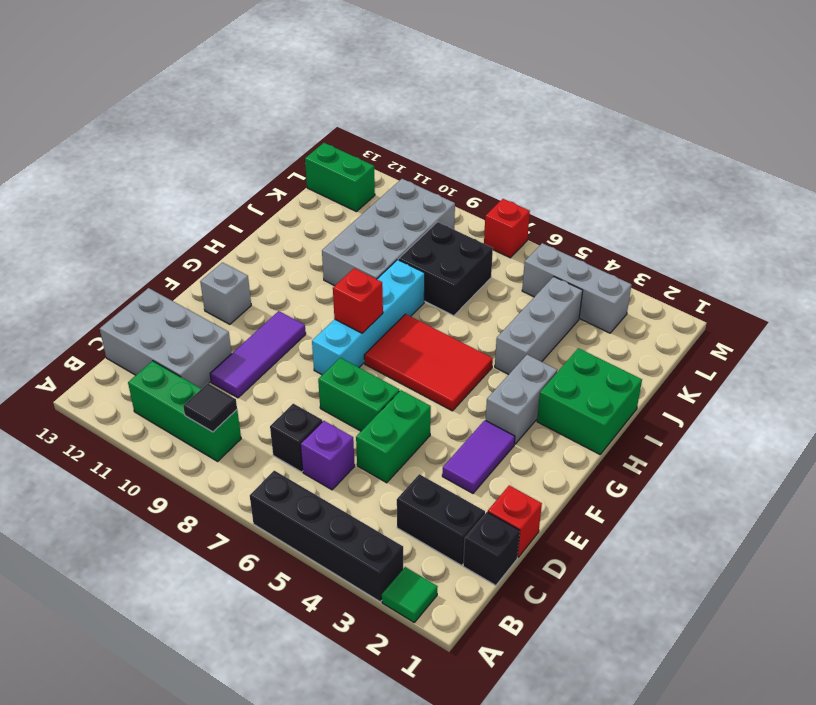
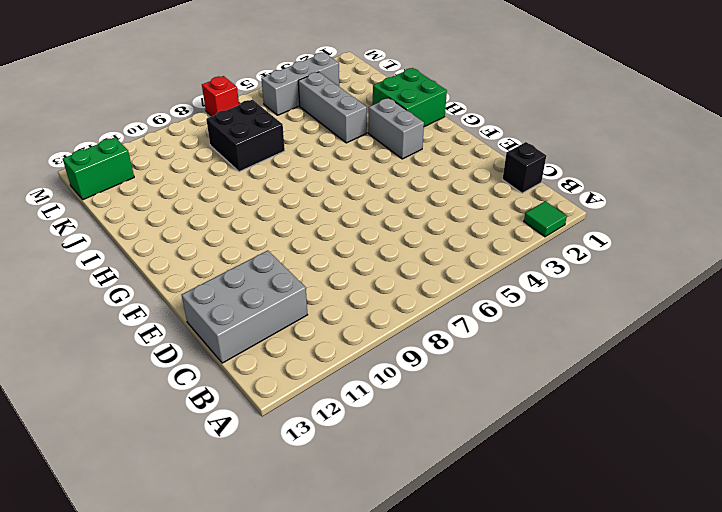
none -> black 1x4 brick [250,471,403,602]
none -> green 1x3 brick [128,361,241,461]
none -> black 1x2 brick [397,474,485,565]

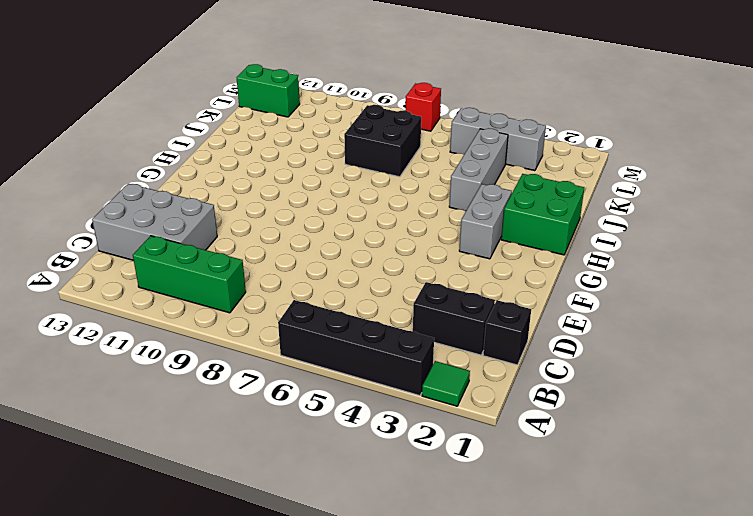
none -> purple 1x1 brick [301,421,355,490]
none -> black 1x1 brick [270,404,322,472]
none -> red 1x1 brick [488,485,542,557]

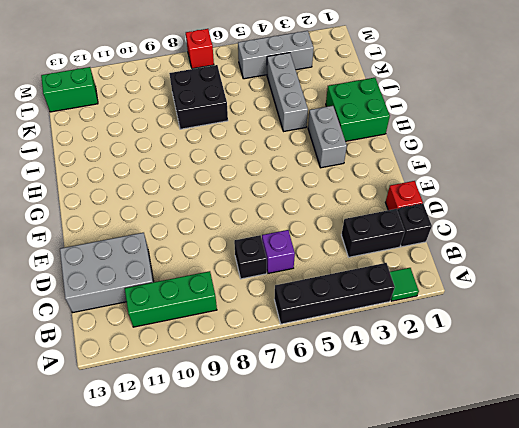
none -> green 1x2 brick [356,390,431,483]
none -> purple 1x3 tile [210,311,306,398]
none -> purple 1x2 tile [442,420,515,493]

